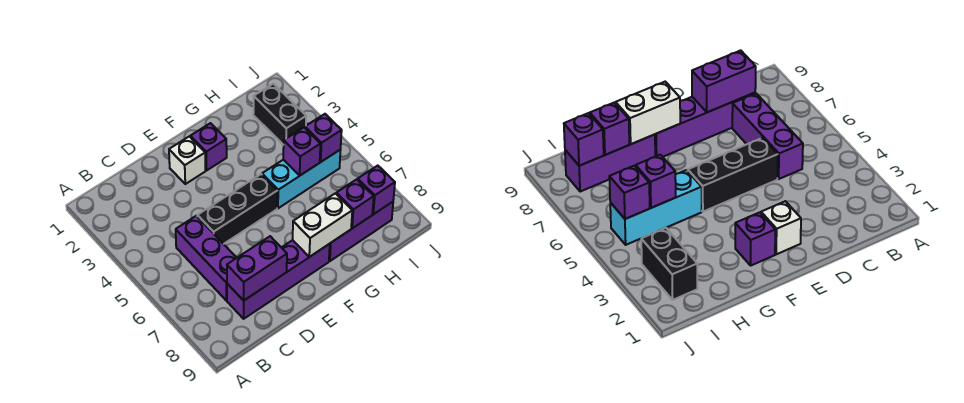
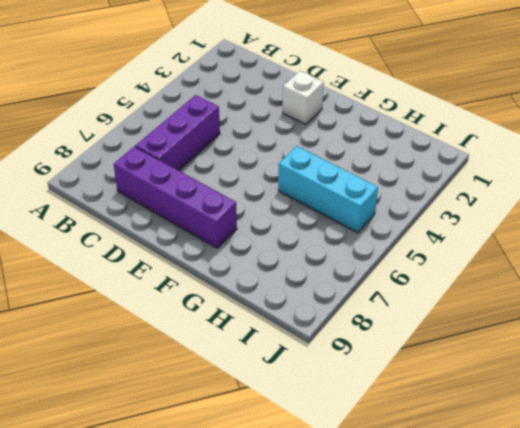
none -> black 1x3 brick [197,174,277,244]
none -> purple 1x1 brick [190,123,227,170]
none -> purple 1x3 brick [329,202,393,261]

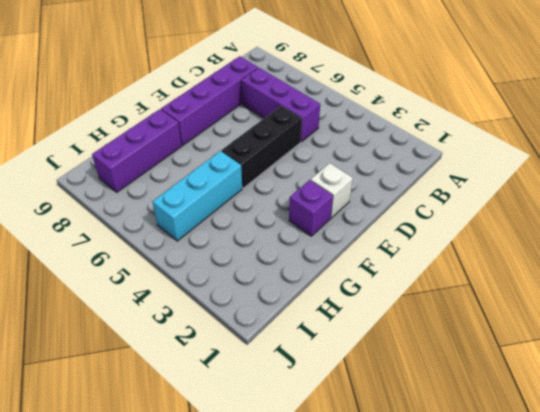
none -> black 1x2 brick [253,84,306,145]
none -> purple 1x2 brick [227,236,287,301]
none -> white 1x2 brick [293,193,352,257]

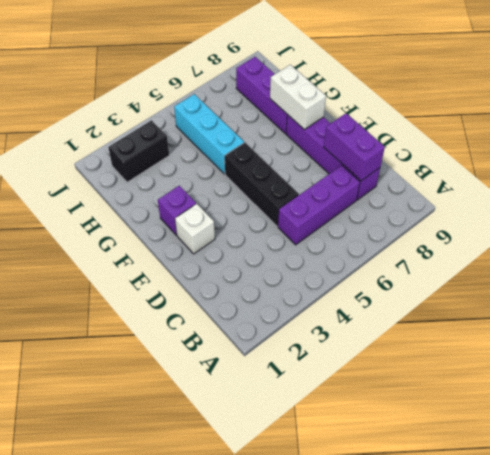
none -> purple 1x1 brick [283,127,320,175]
none -> purple 1x1 brick [336,179,374,228]
none -> purple 1x1 brick [305,114,342,162]

